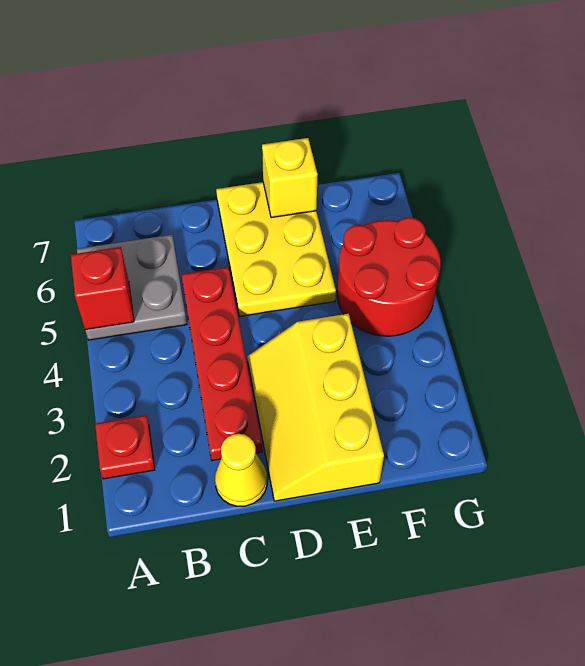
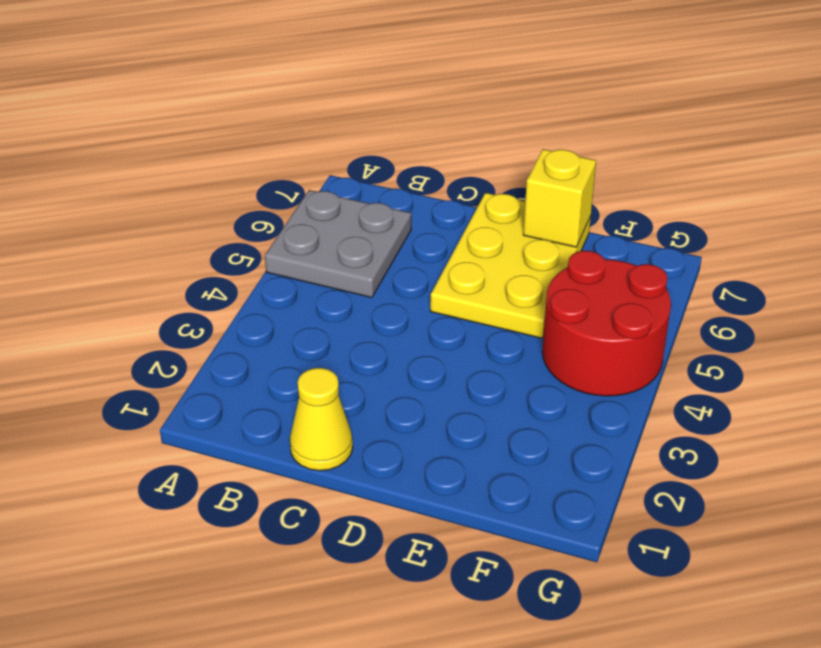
none -> red 1x1 plate [95,415,155,479]
none -> red 1x4 plate [181,267,262,461]

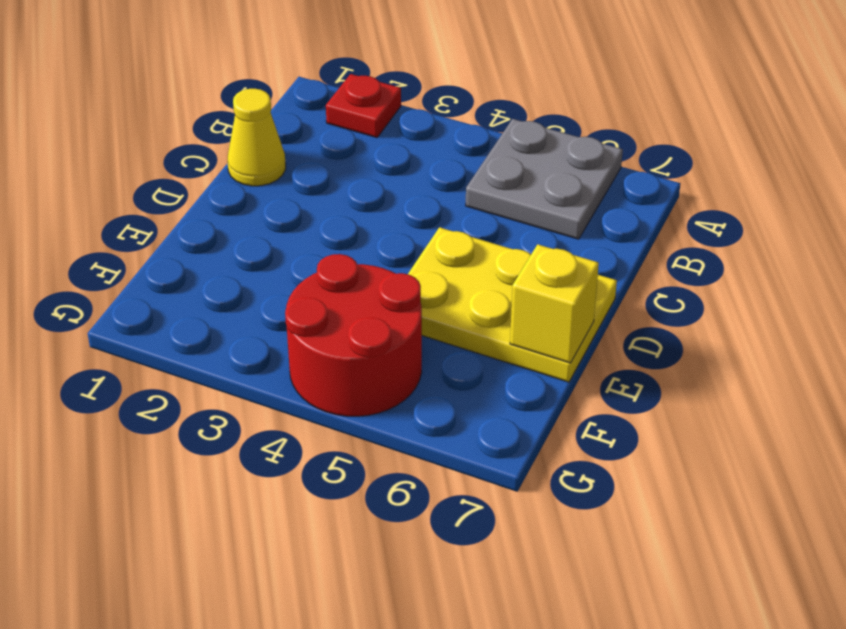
none -> red 1x4 plate [181,267,262,461]
none -> yellow 2x3 slope [247,314,384,501]

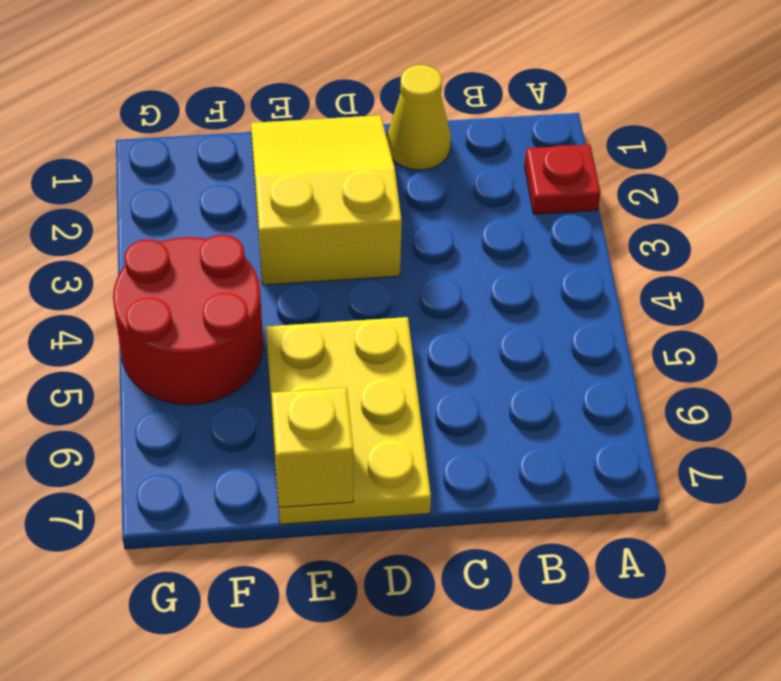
yellow 2x3 slope [251,115,402,285] -> yellow 2x3 slope turned to [247,314,384,501]
none -> grey 2x2 plate [77,235,187,340]
none -> red 1x4 plate [181,267,262,461]

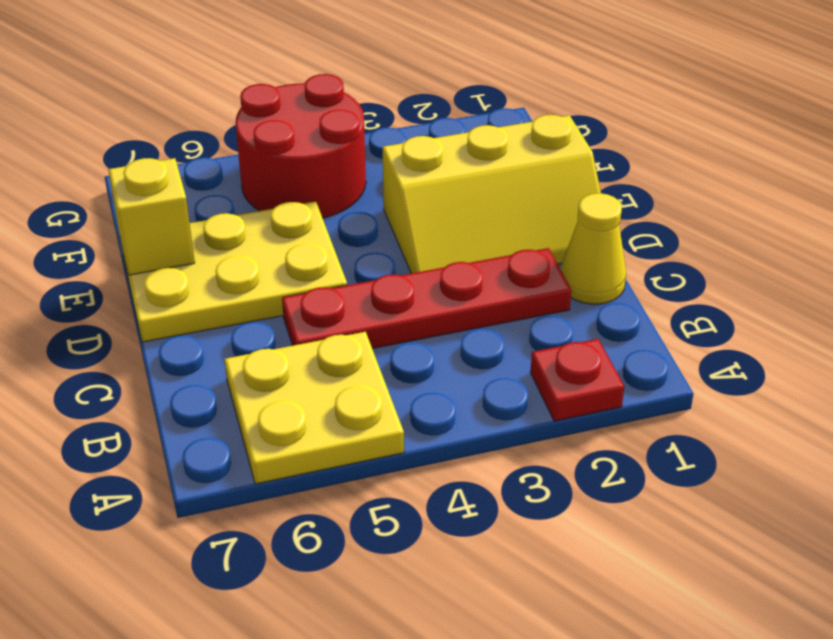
yellow 2x2 plate [224,332,404,484] -> grey 2x2 plate [77,235,187,340]
none -> red 1x1 brick [71,247,134,330]

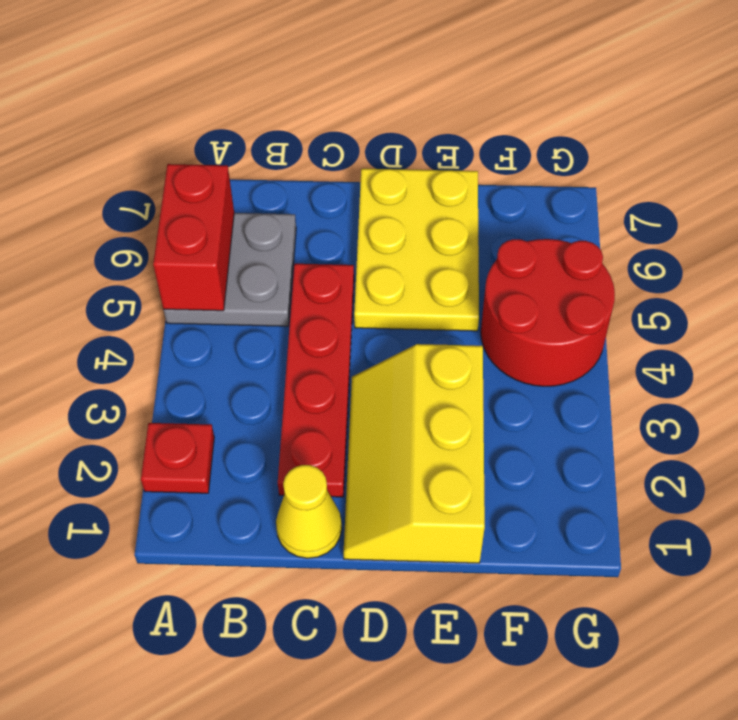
red 1x2 brick [153,164,234,311] -> red 1x1 brick [71,247,134,330]
none -> yellow 1x1 brick [262,138,318,218]

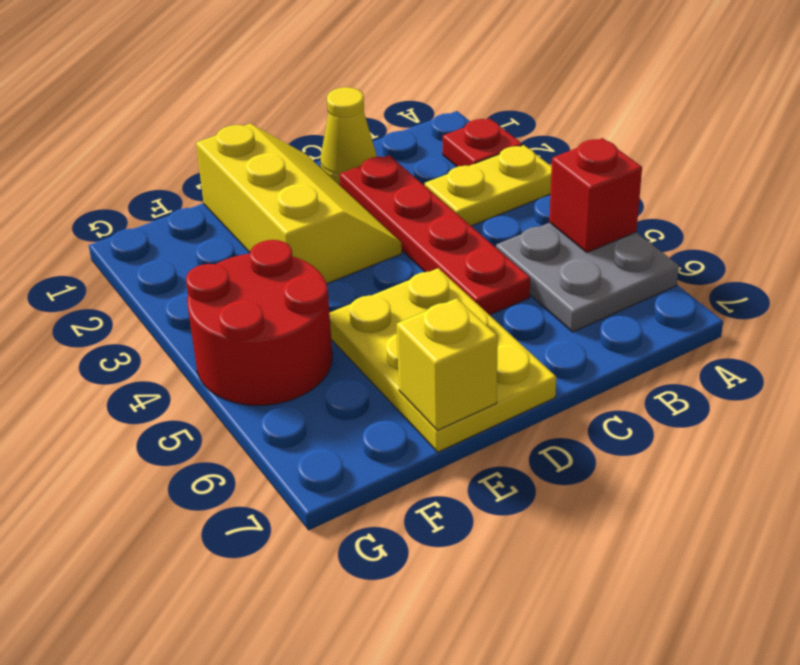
yellow 1x2 plate [425,145,552,226] -> none

